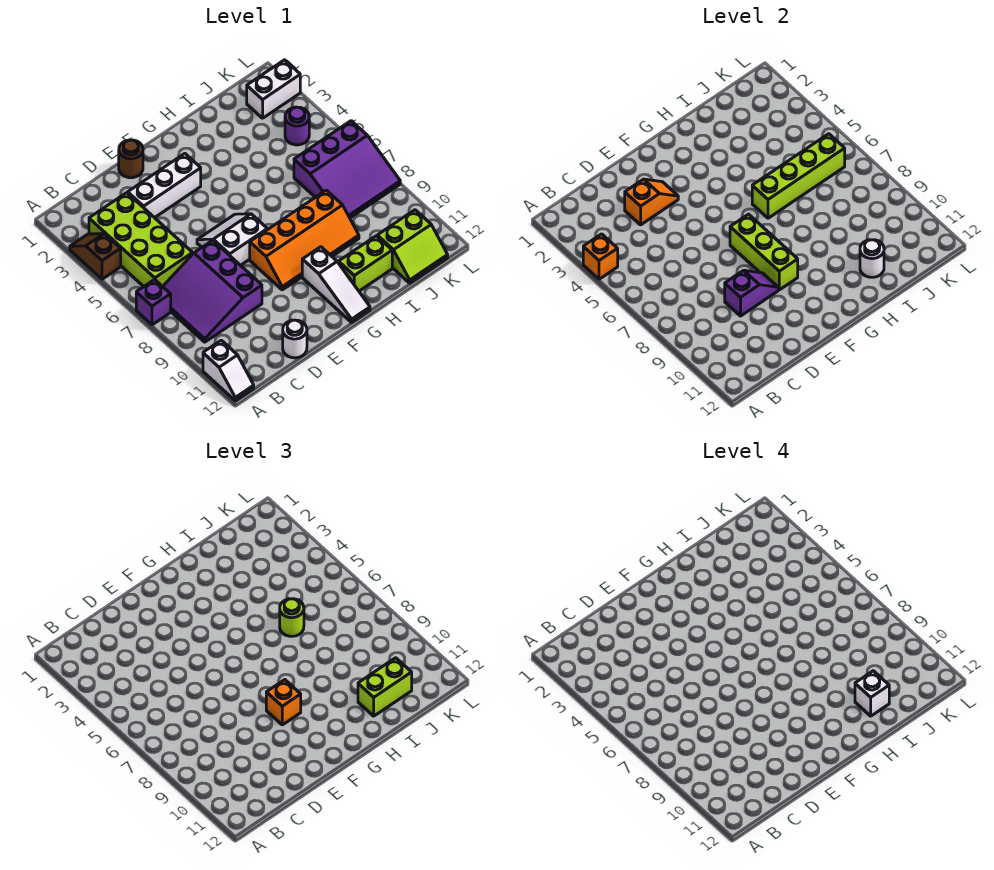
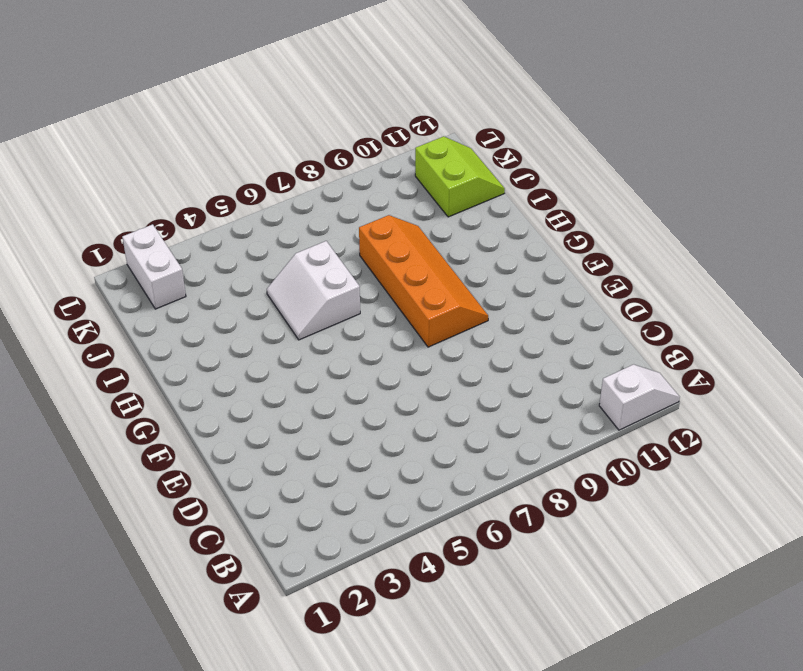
white 2x2 slope [267,241,360,340] -> white 2x2 slope moved to [197,214,267,265]
none -> brown 1x2 slope [70,233,121,279]
none -> purple 1x1 brick [136,279,171,325]
none -> lime 2x4 brick [89,193,193,287]

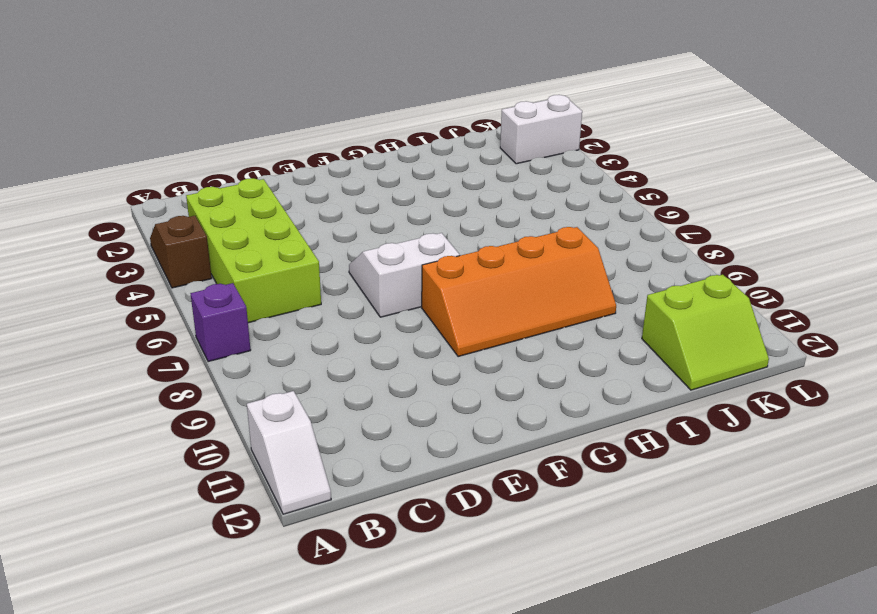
none -> purple 3x3 slope [163,240,262,342]
none -> white 1x3 brick [128,154,201,218]
none -> white 1x1 round brick [283,320,307,358]

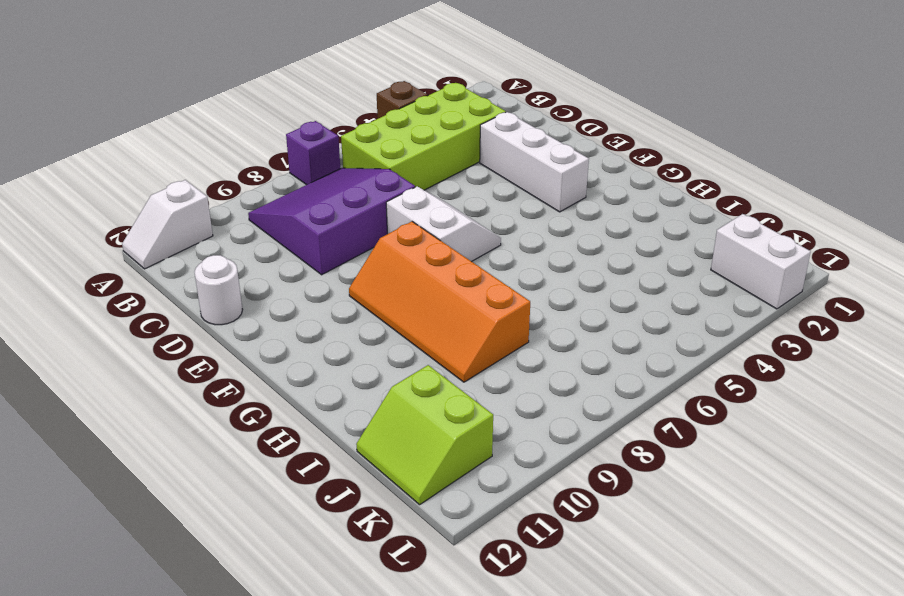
none -> brown 1x1 round brick [119,140,143,178]
none -> white 1x3 slope [302,247,370,322]
none -> lime 1x2 brick [339,236,392,291]

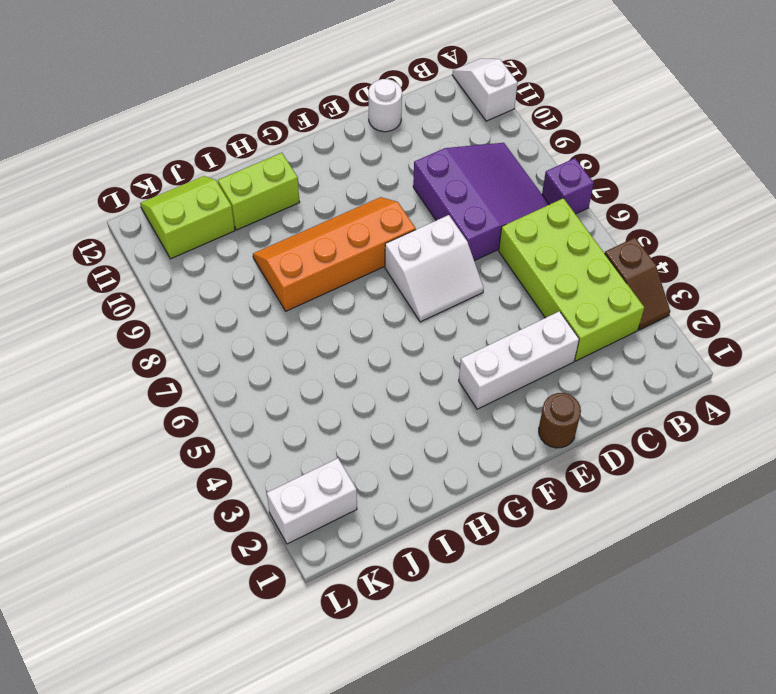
none -> white 1x3 slope [302,247,370,322]
none -> purple 3x3 slope [294,121,400,218]
none -> purple 1x1 round brick [285,107,309,145]

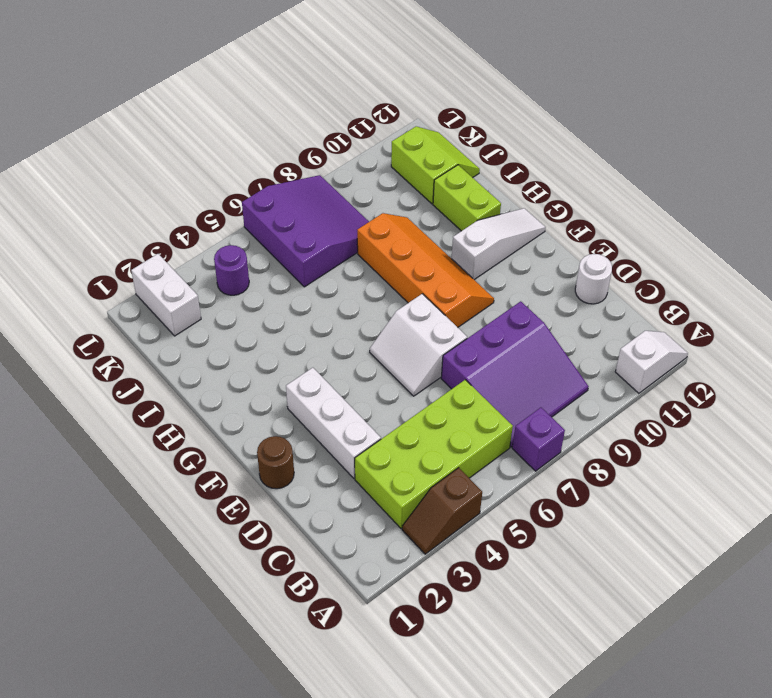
none -> orange 1x1 brick [583,234,618,279]
none -> orange 1x2 slope [625,179,678,225]
none -> purple 1x2 slope [725,270,778,316]

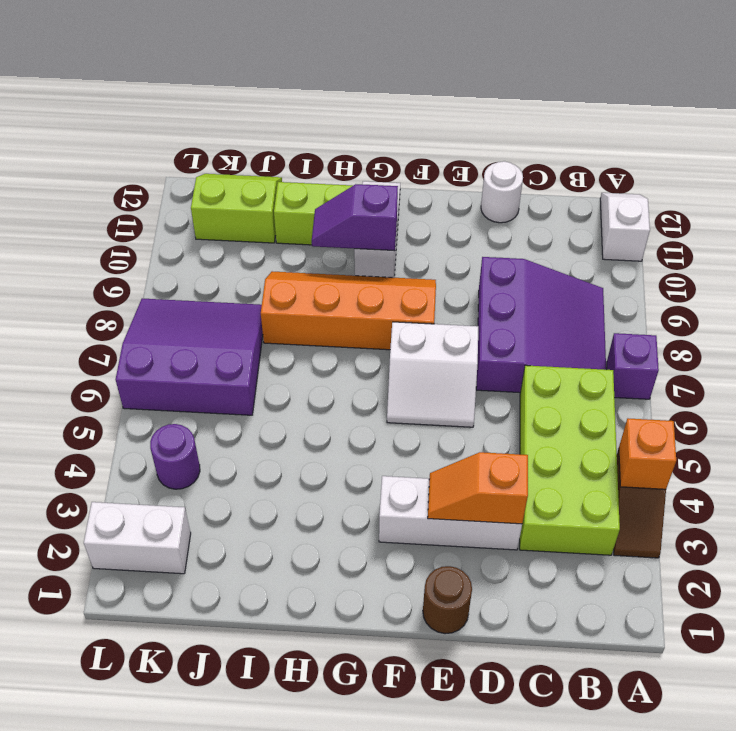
purple 1x2 slope [312,184,398,251] -> purple 1x2 slope moved to [725,270,778,316]
none -> lime 1x3 brick [730,214,798,290]
none -> lime 1x4 brick [752,134,845,218]
none -> white 1x1 round brick [860,240,884,277]

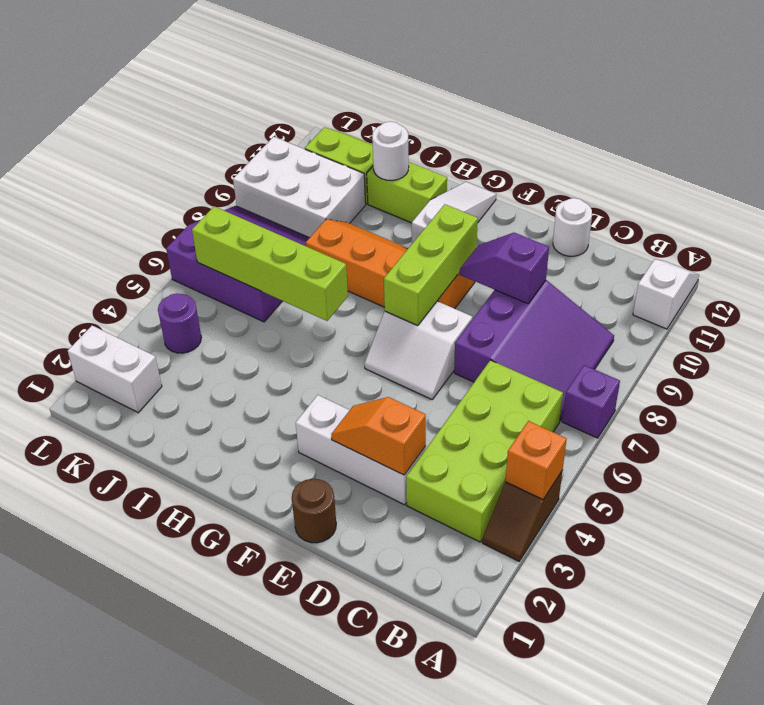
white 2x3 brick [233,137,366,238] -> none
none -> orange 1x1 brick [266,680,301,725]
none -> lime 1x1 round brick [280,599,304,636]
none -> lime 1x2 brick [358,658,412,716]

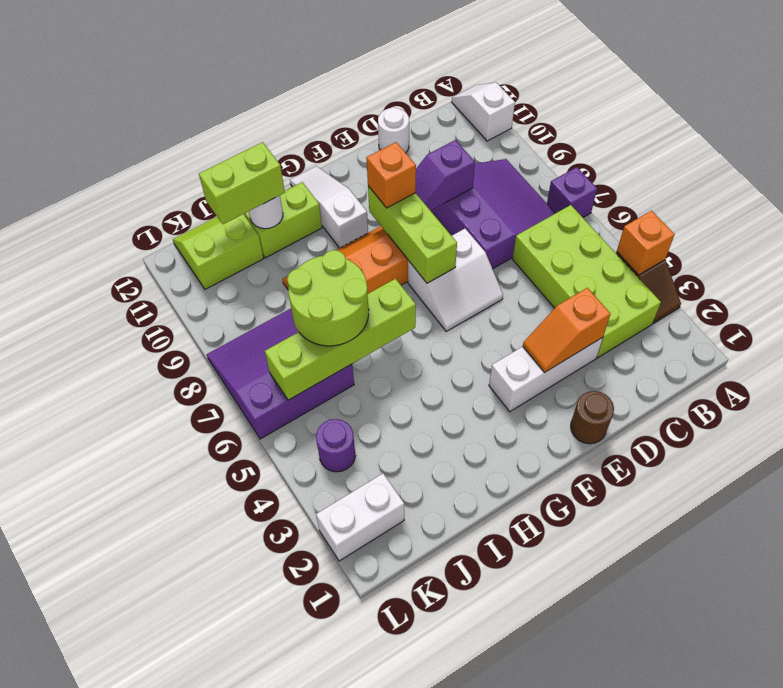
lime 2x2 round brick [287,250,369,346] -> lime 1x1 round brick [280,599,304,636]
none -> white 1x1 brick [855,671,889,716]

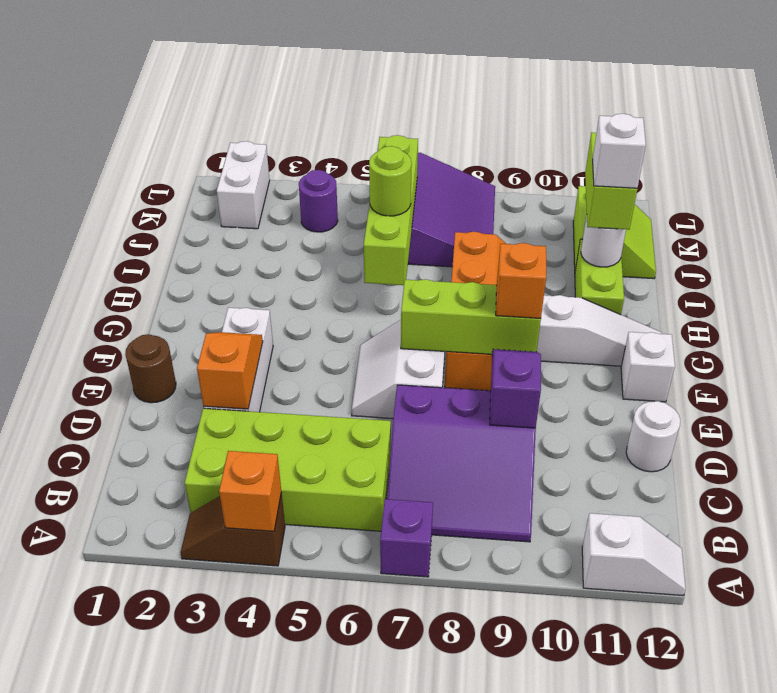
white 1x1 brick [621,332,675,402] -> none

